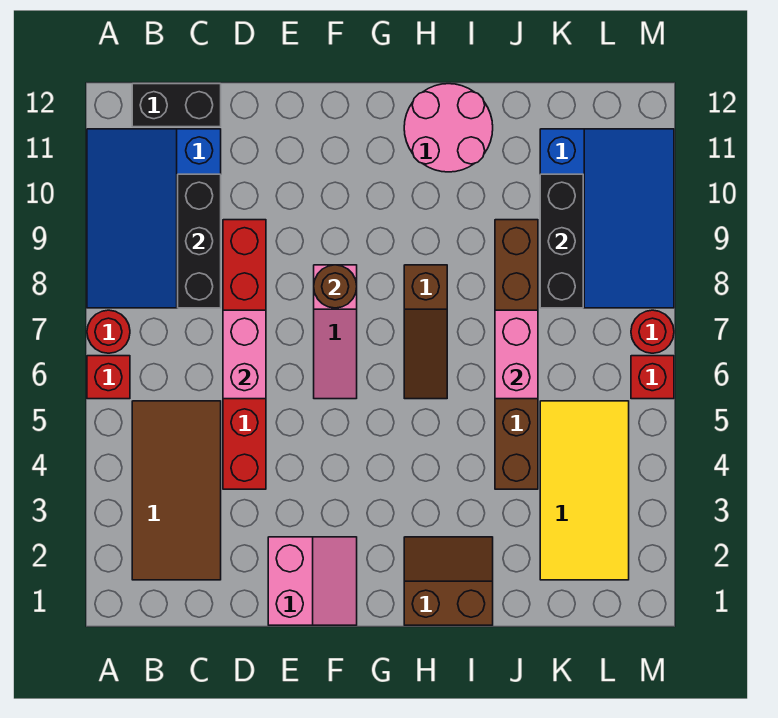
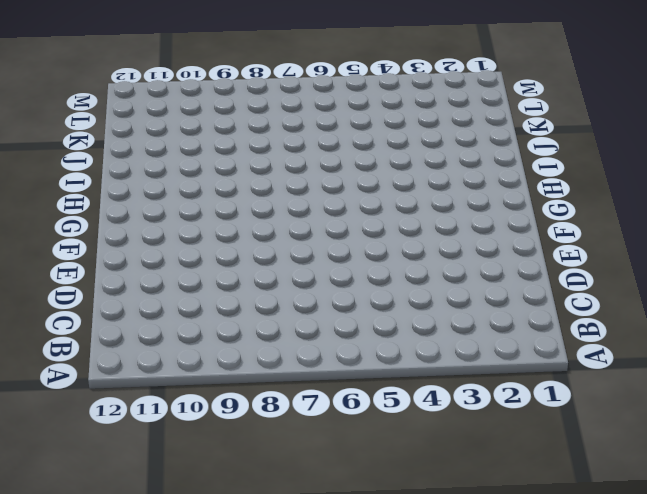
none -> red 1x1 brick [87,356,130,399]
none -> red 1x1 round brick [87,310,130,353]
none -> blue 3x4 slope [87,129,221,308]

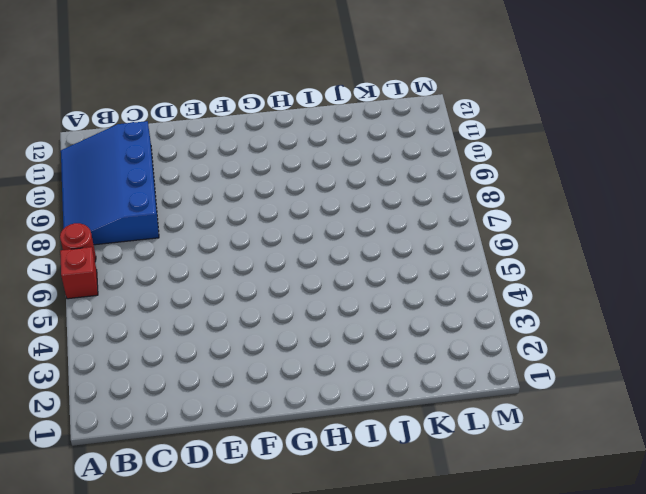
none -> brown 2x4 tile [132,401,221,580]
none -> black 1x2 brick [132,84,221,127]
none -> red 1x6 brick [223,220,266,489]

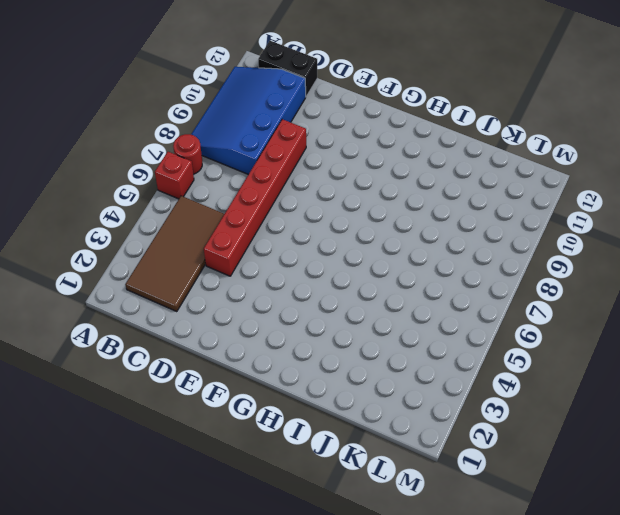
none -> pink 2x2 slope [268,537,357,625]
none -> pink 1x3 slope [314,265,357,399]
none -> brown 2x2 slope [404,537,493,625]

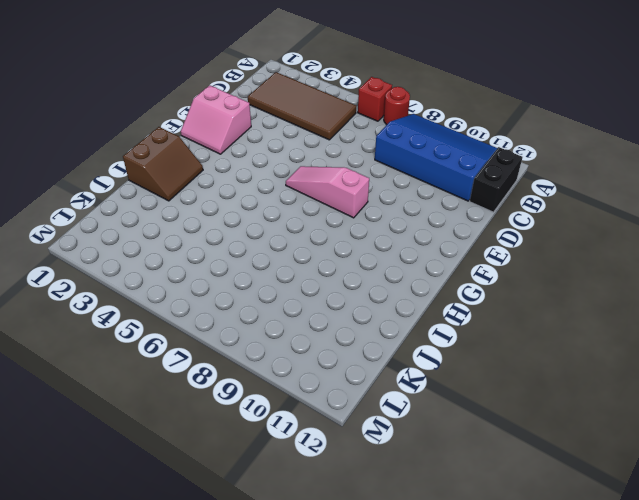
none -> red 1x6 brick [223,220,266,489]
none -> brown 1x3 slope [404,265,447,399]
none -> pink 2x2 round brick [404,84,493,172]

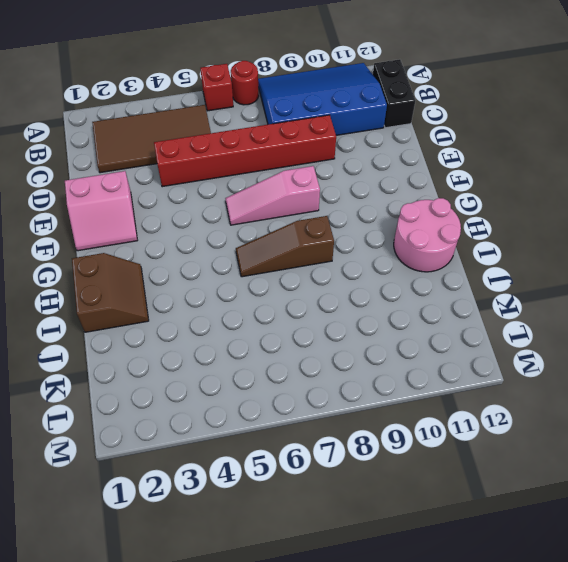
none -> brown 1x6 brick [495,220,538,489]
none -> yellow 2x4 tile [540,401,629,580]
none -> blue 3x4 slope [540,129,674,308]

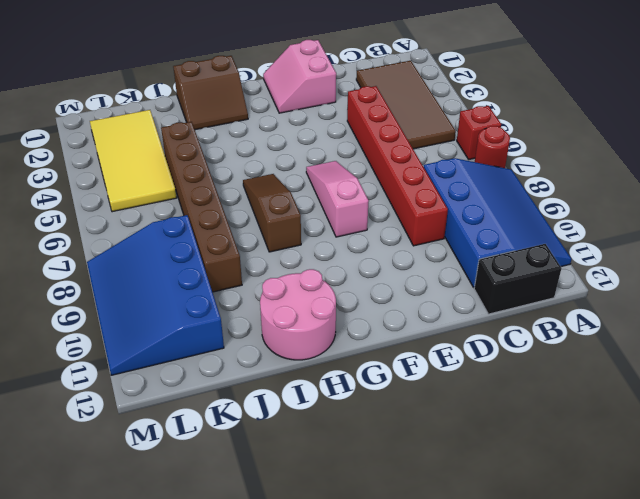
none -> red 1x1 brick [631,356,674,399]
none -> red 1x1 round brick [631,310,674,353]
none -> black 1x3 brick [178,174,221,308]

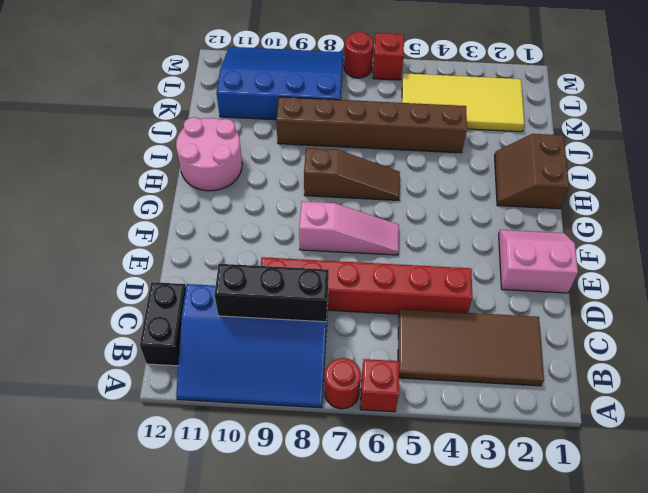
none -> pink 1x2 brick [223,310,266,399]
none -> brown 1x1 round brick [314,265,357,308]
none -> pink 1x2 brick [495,310,538,399]

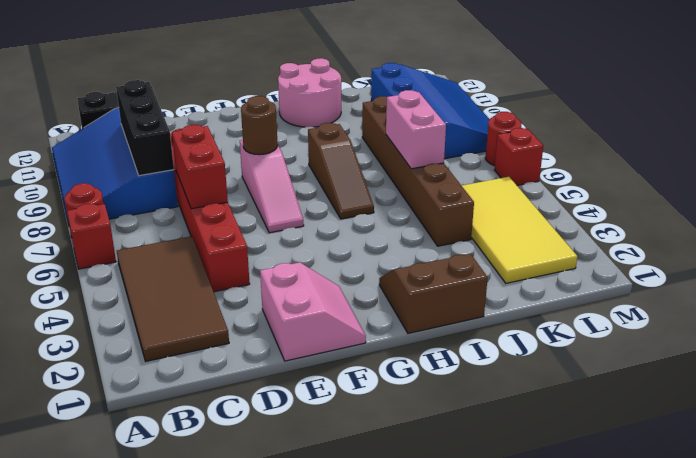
red 1x2 brick [172,125,228,209] -> pink 1x2 brick [223,310,266,399]
none -> black 1x3 brick [540,174,583,308]

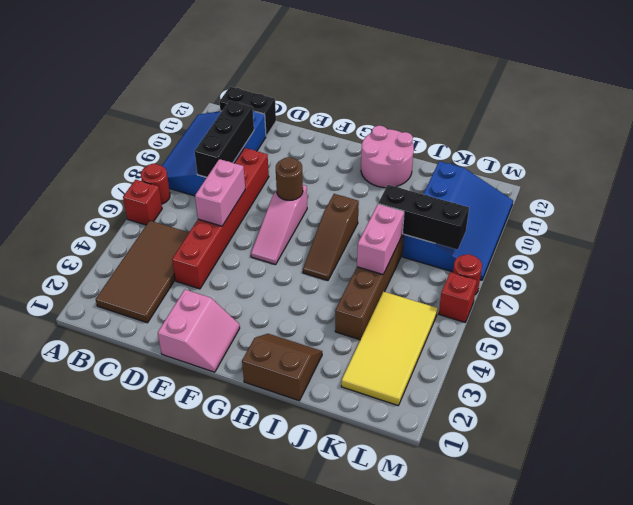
black 1x3 brick [378,185,469,250] -> black 1x3 brick turned to [540,174,583,308]

